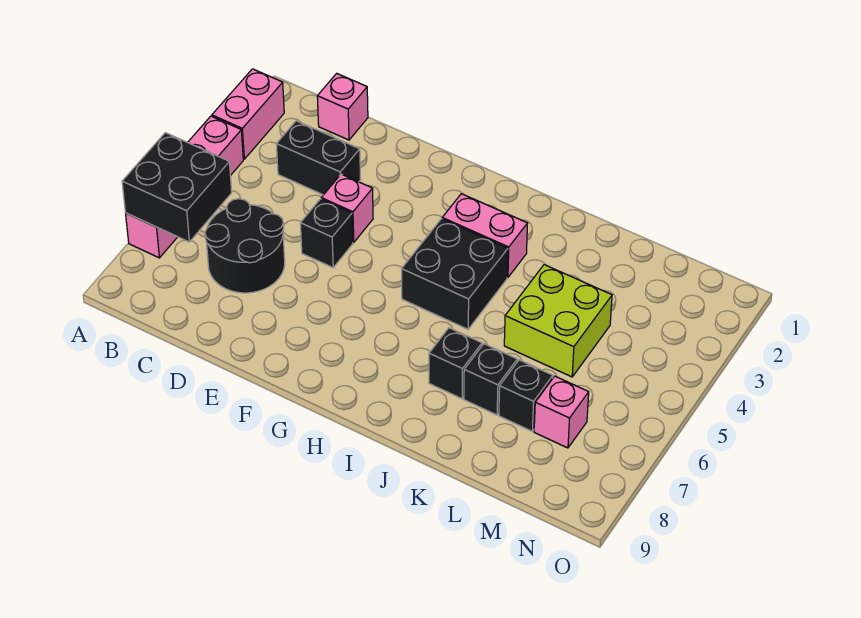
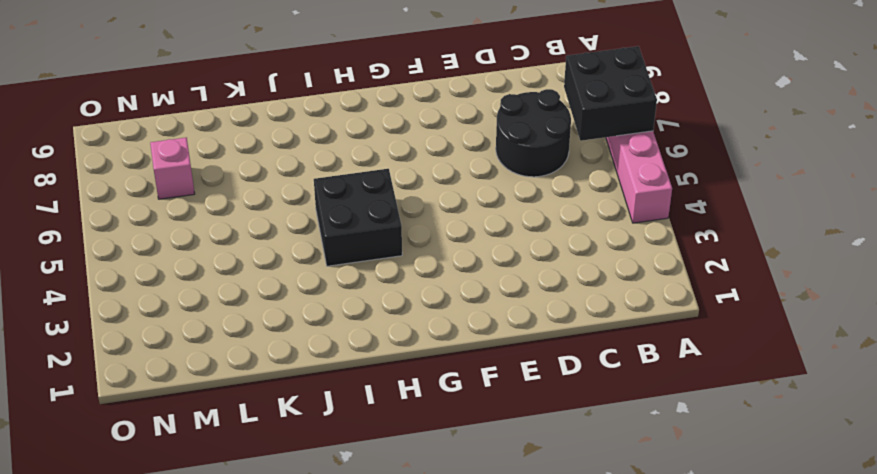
none -> pink 1x2 brick [212,69,284,159]
none -> pink 1x1 brick [317,73,368,140]
none -> black 1x2 brick [276,121,361,195]

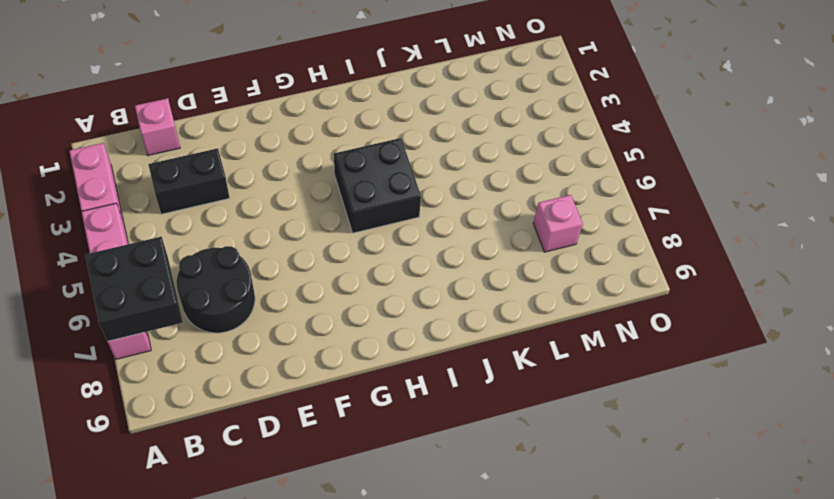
none -> pink 1x1 brick [321,174,373,243]
none -> black 1x1 brick [300,199,353,268]
none -> pink 1x2 brick [442,194,528,278]

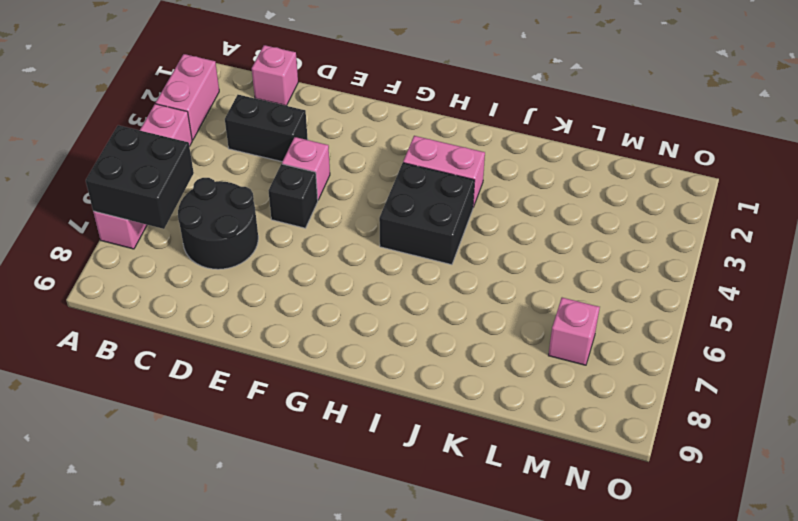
none -> black 1x1 brick [429,328,482,399]
none -> lime 2x2 brick [504,265,612,377]
none -> black 1x1 brick [464,344,517,415]

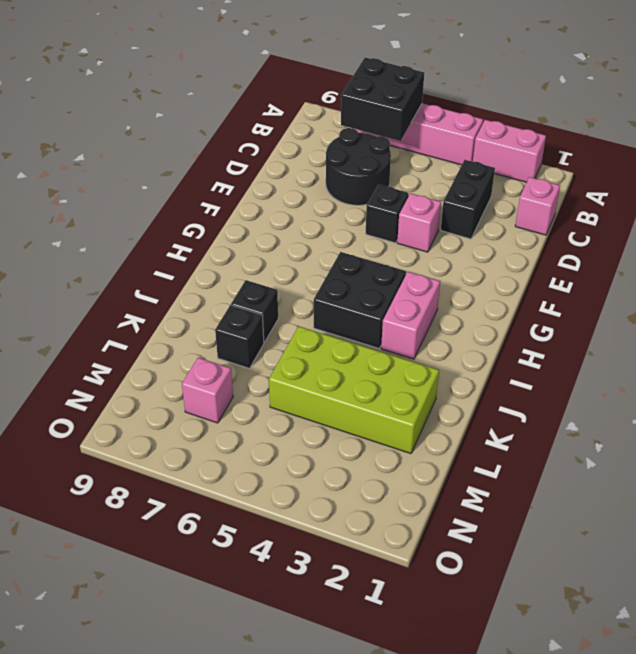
lime 2x4 brick [269,326,439,454] -> lime 2x2 brick [504,265,612,377]
none -> black 1x1 brick [499,360,553,431]

